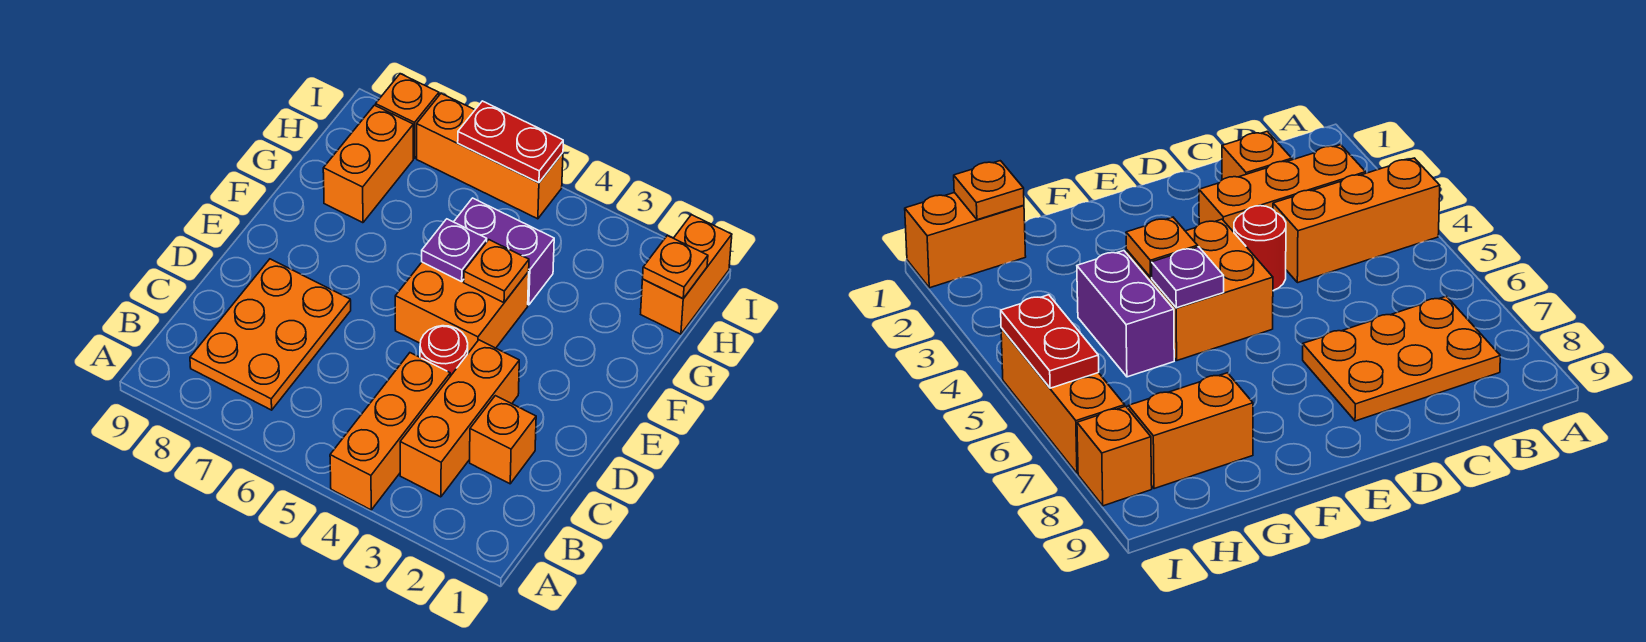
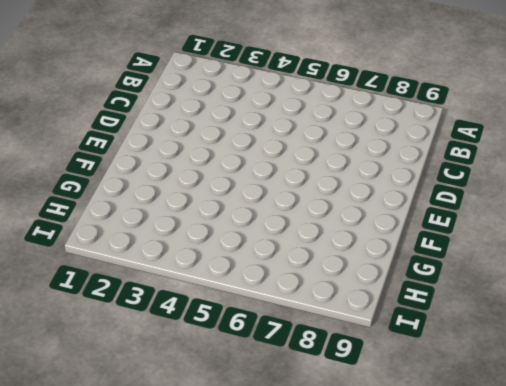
none -> orange 1x3 brick [330,353,450,510]
none -> orange 1x3 brick [400,340,519,497]
none -> orange 2x3 plate [190,259,351,410]

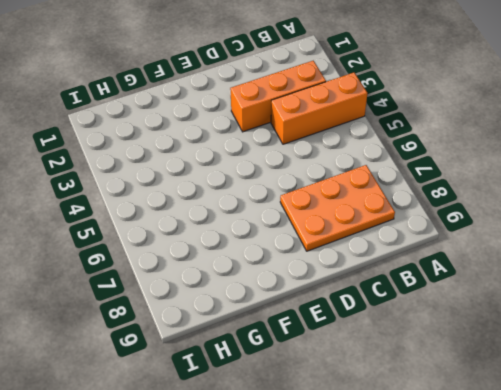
none -> orange 1x1 brick [470,396,536,484]
none -> red 1x1 round brick [420,326,468,376]
none -> orange 2x2 brick [395,262,529,353]

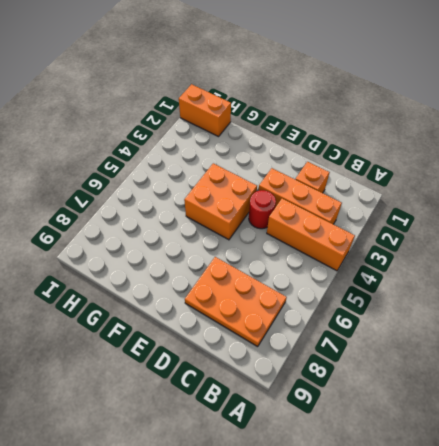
none -> purple 1x2 brick [454,198,554,305]
none -> orange 1x2 brick [323,105,413,223]
none -> orange 1x3 brick [417,94,563,219]

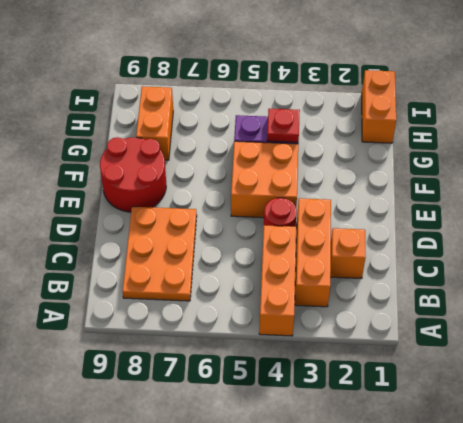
red 2x2 round brick [100,137,166,212] -> none
red 1x1 plate [267,109,300,142] -> none
none -> orange 1x3 brick [417,94,563,219]
none -> orange 1x1 brick [376,74,439,158]
none -> orange 1x1 plate [464,240,529,303]

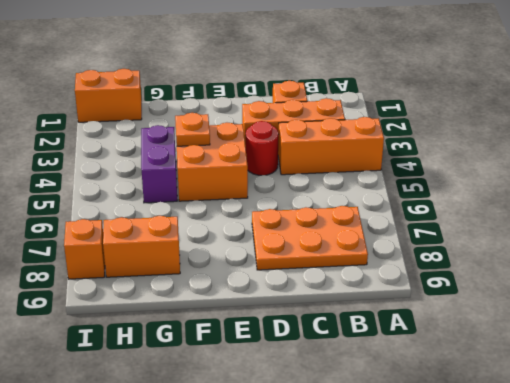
none -> orange 1x3 brick [417,94,563,219]
none -> purple 1x1 plate [422,219,487,282]
none -> orange 1x1 plate [643,236,708,299]

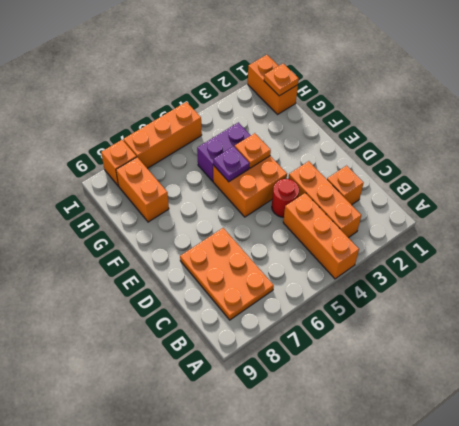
none -> red 1x2 plate [458,101,563,183]

